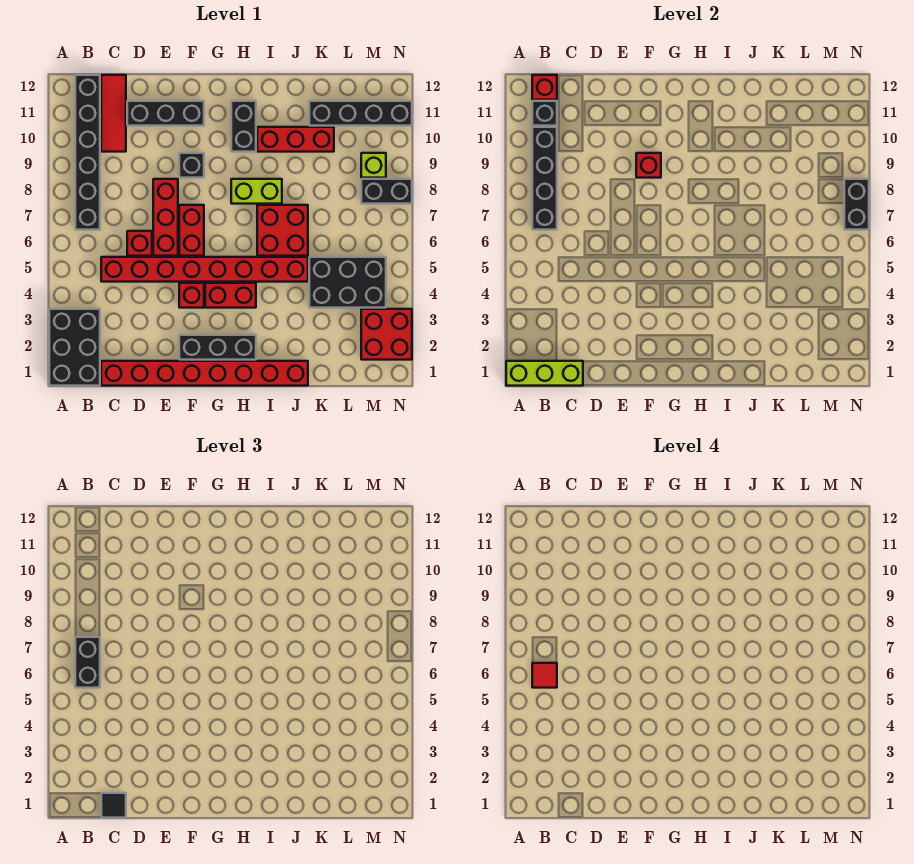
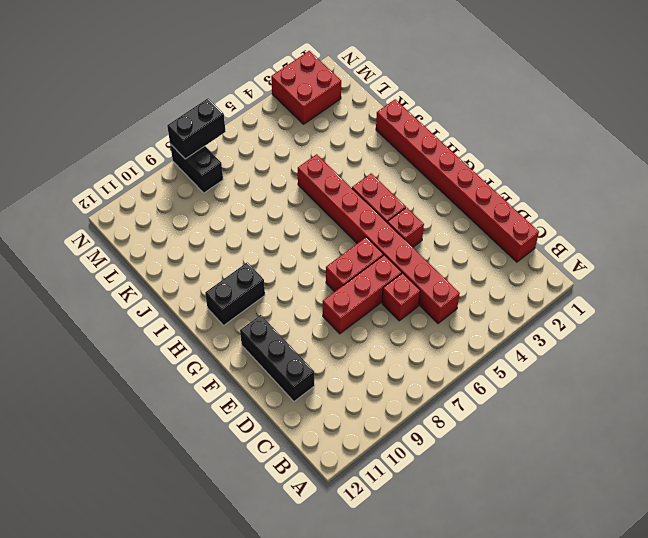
none -> black 2x3 brick [49,309,100,386]
none -> black 1x6 brick [75,75,100,230]
none -> red 1x3 tile [101,75,126,152]
none -> black 1x3 brick [179,335,256,360]

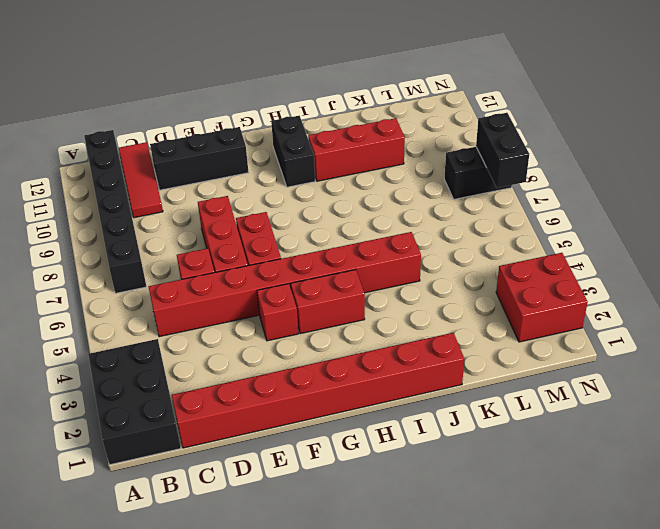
none -> black 1x3 brick [179,335,256,360]
none -> black 1x1 brick [179,153,204,178]
none -> lime 1x2 brick [231,179,282,204]
none -> red 2x2 brick [257,205,308,256]

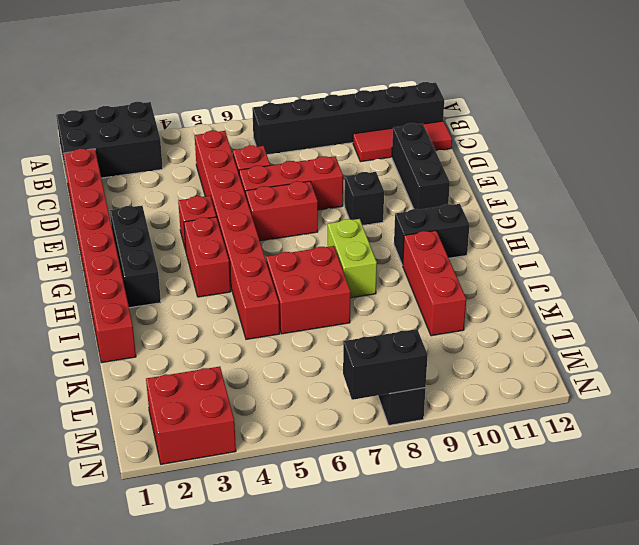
none -> black 2x3 brick [309,257,386,308]
none -> black 1x4 brick [309,101,412,126]
none -> lime 1x1 brick [361,153,386,178]
none -> lime 1x3 brick [506,361,583,386]

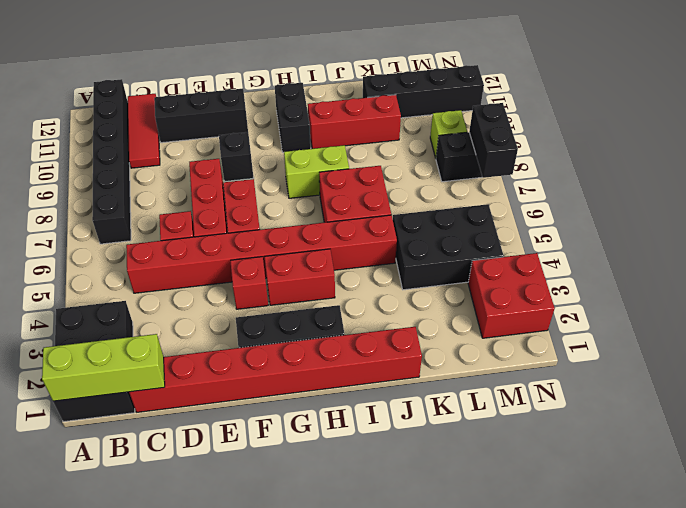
none -> black 1x4 brick [532,127,557,230]
none -> black 1x1 brick [532,101,557,126]
none -> red 1x1 brick [532,75,557,100]
none -> red 1x1 brick [636,153,661,178]

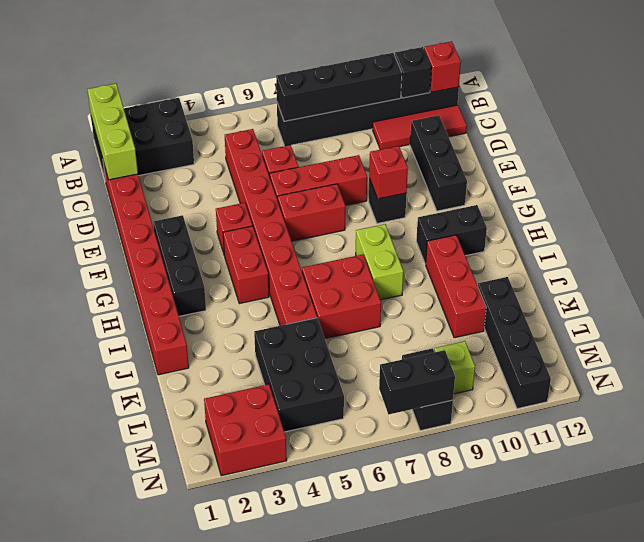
none -> black 1x2 brick [75,637,100,688]
none -> black 1x1 tile [101,793,126,818]
none -> red 1x1 tile [532,663,557,688]

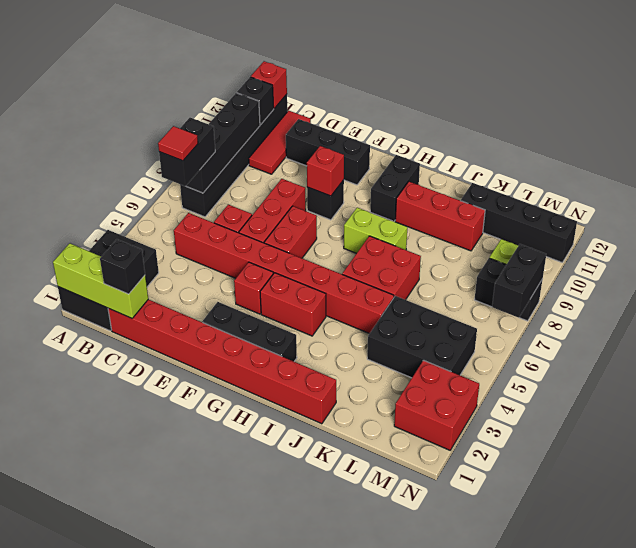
black 1x1 brick [100,239,145,294] -> black 1x1 tile [101,793,126,818]

